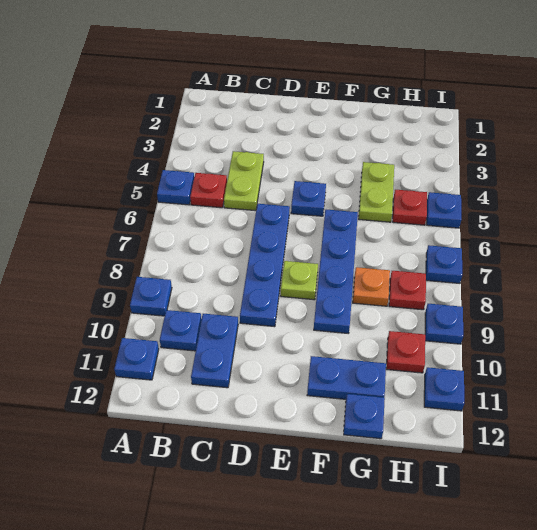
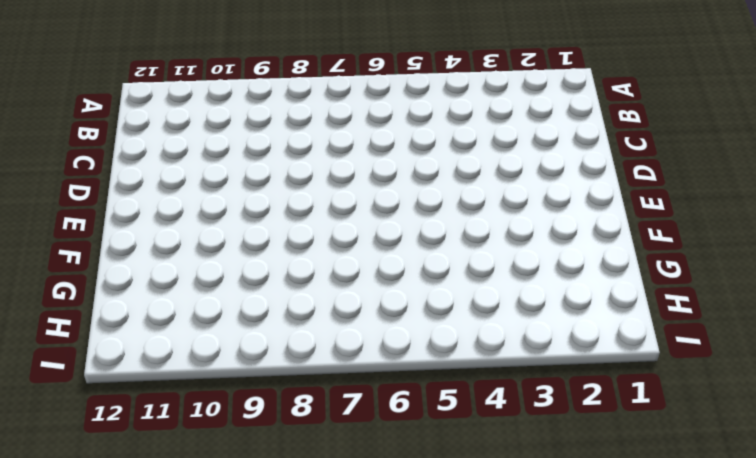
none -> blue 1x1 plate [157,170,194,205]
none -> blue 1x1 plate [130,277,172,316]
none -> blue 1x1 plate [114,338,159,380]

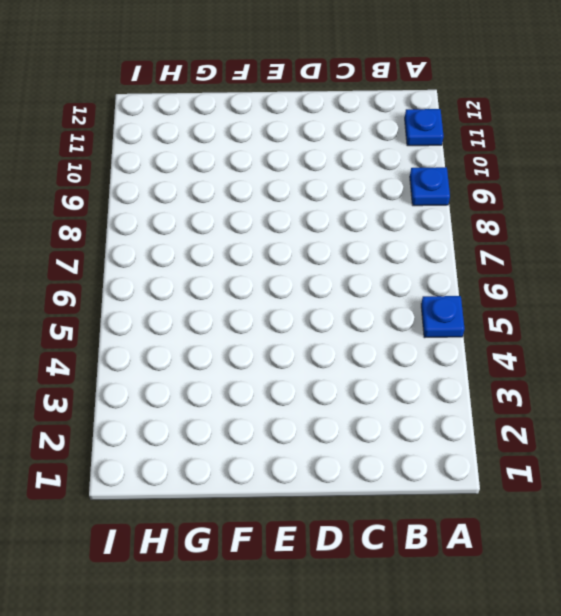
none -> red 1x1 plate [190,173,227,208]
none -> blue 1x1 plate [160,310,202,351]
none -> lime 1x2 plate [224,151,264,211]

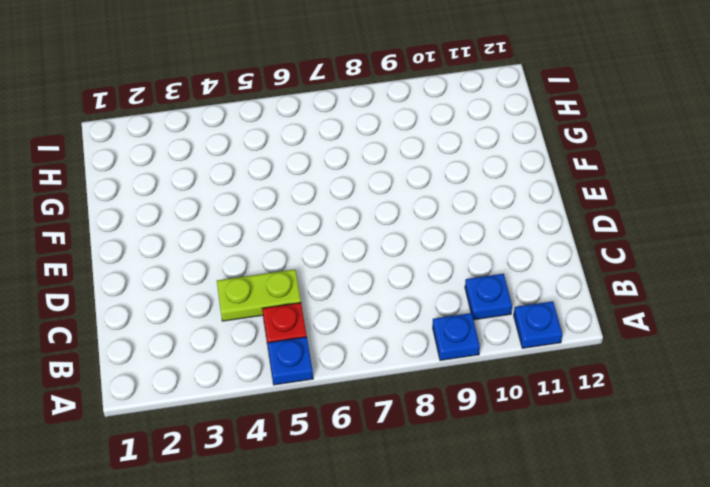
none -> blue 1x2 plate [191,314,238,388]
none -> blue 1x4 plate [240,204,290,327]
none -> blue 1x1 plate [291,181,326,216]

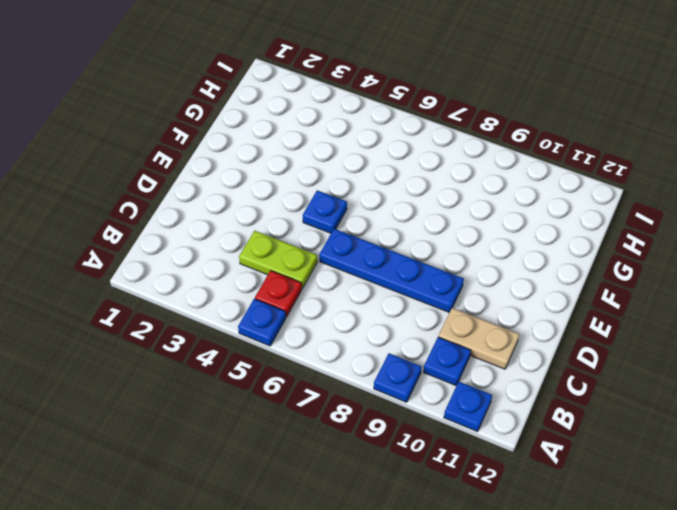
tan 1x2 plate [438,308,519,369] -> blue 1x2 plate [191,314,238,388]
none -> lime 1x1 plate [281,261,318,300]
none -> blue 1x4 plate [314,209,358,333]
none -> blue 1x2 plate [307,356,386,399]

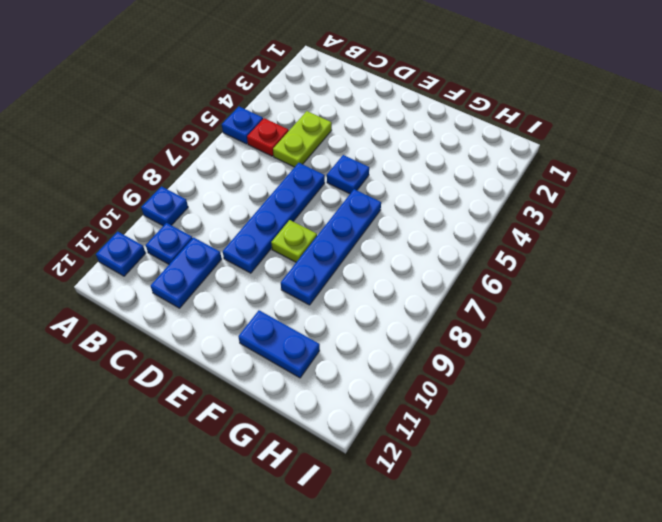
none -> lime 1x2 plate [359,162,394,222]
none -> orange 1x1 plate [353,267,390,306]
none -> blue 1x1 plate [344,394,385,439]

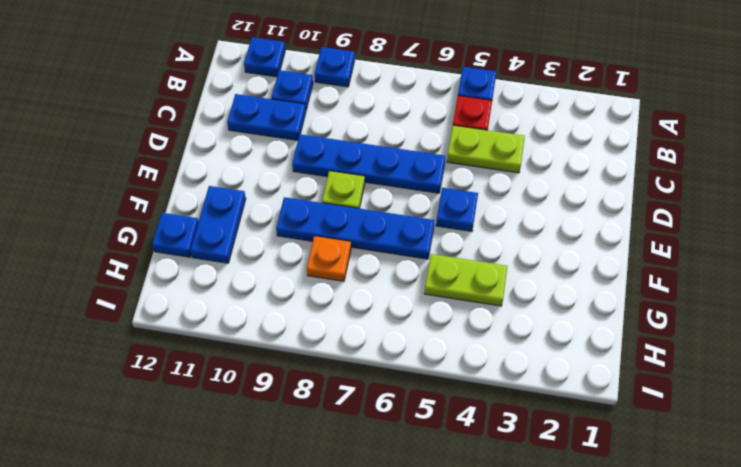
none -> red 1x1 plate [393,190,427,225]
none -> red 1x1 plate [389,271,426,310]
none -> red 1x1 plate [386,331,425,373]

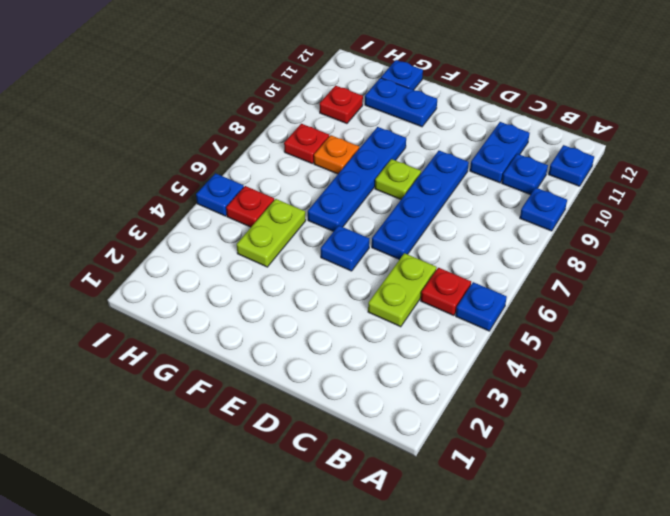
none -> blue 1x1 plate [426,245,462,283]
none -> blue 1x1 plate [425,304,463,344]
none -> blue 1x1 plate [424,367,464,411]

